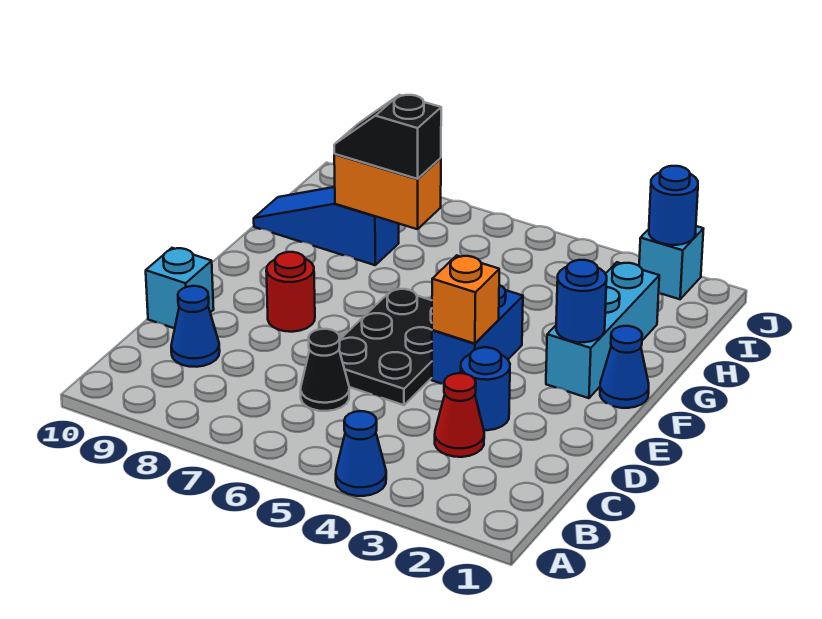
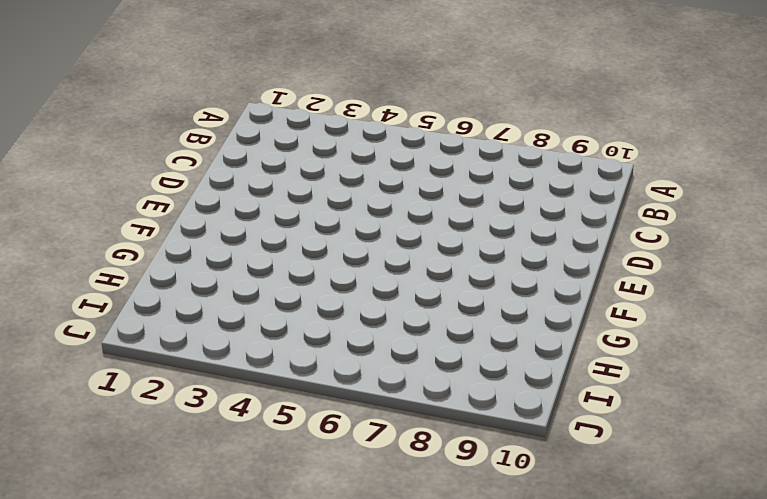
none -> blue 1x1 cone [336,411,386,496]
none -> red 1x1 cone [435,373,484,457]
none -> black 1x1 cone [301,329,349,411]

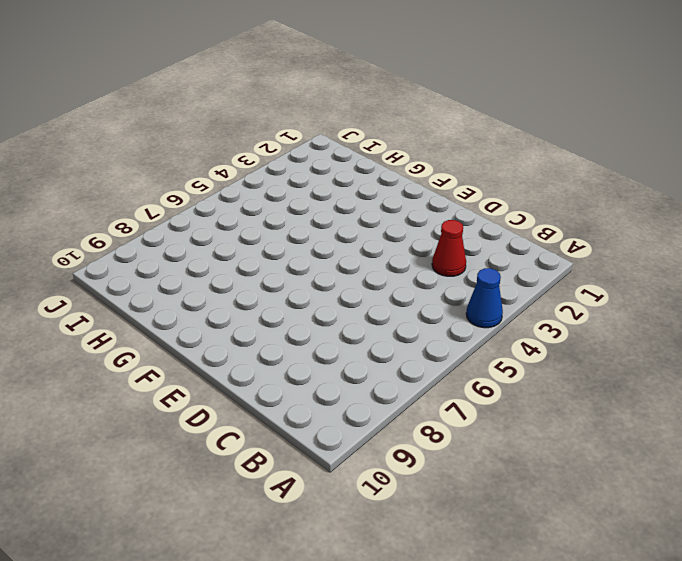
none -> black 1x1 cone [301,329,349,411]
none -> blue 1x1 cone [171,286,220,367]
none -> blue 1x1 round brick [461,347,510,430]

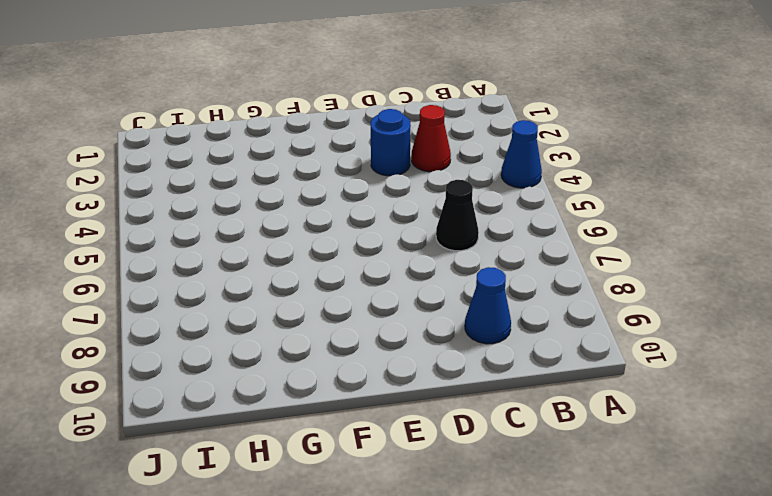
none -> black 2x3 plate [339,288,432,405]
none -> cyan 1x1 brick [146,248,214,328]
none -> blue 1x2 brick [432,285,523,384]

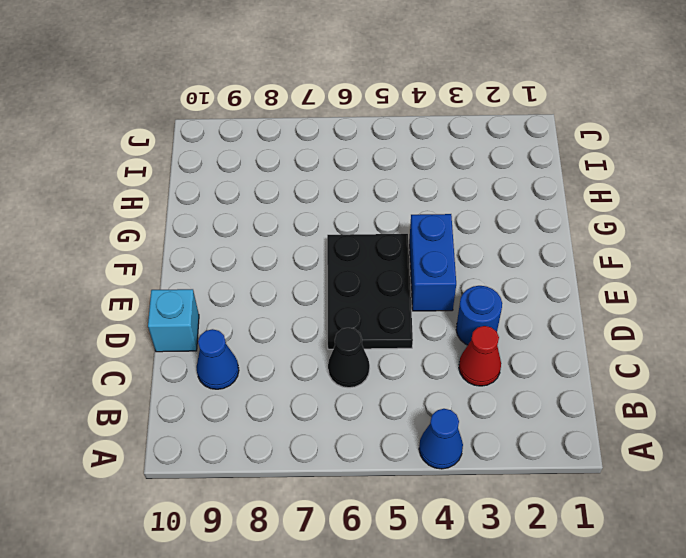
none -> red 1x1 round brick [266,252,315,332]
none -> blue 1x1 cone [600,326,649,408]
none -> cyan 1x3 brick [546,262,659,398]

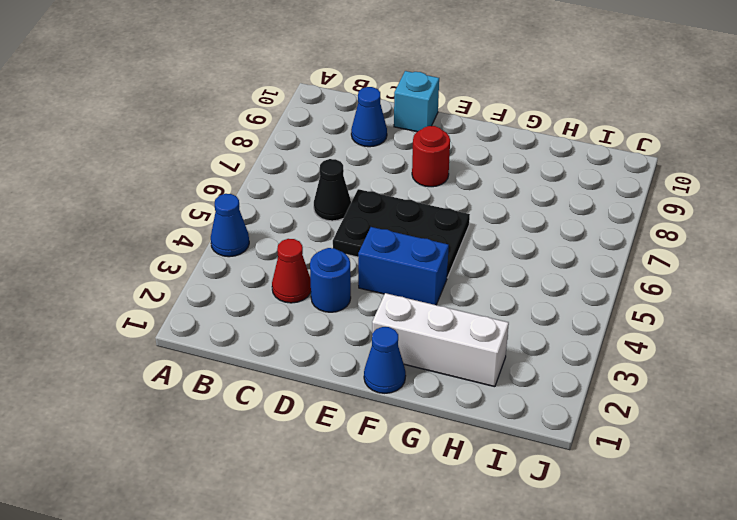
white 1x3 brick [372,293,509,387] -> cyan 1x3 brick [546,262,659,398]
none -> blue 1x3 slope [254,187,399,265]
none -> cyan 1x1 brick [639,226,703,299]
none -> orange 1x1 brick [432,255,499,344]

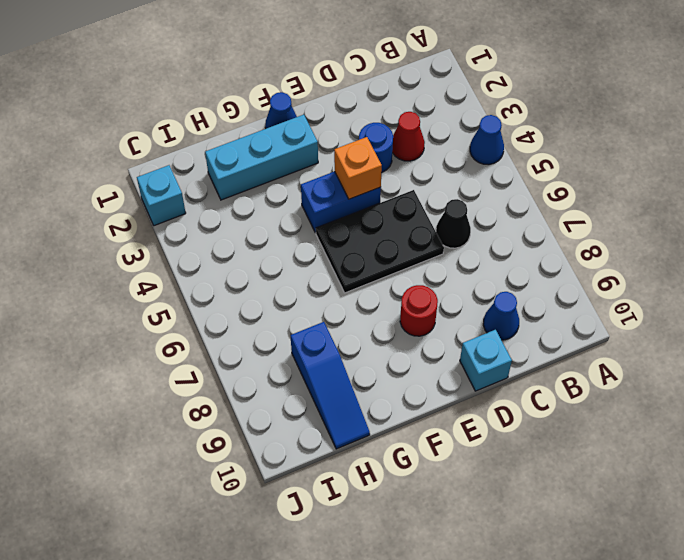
none -> blue 1x1 round brick [556,260,607,342]
none -> orange 1x2 brick [334,154,441,229]
none -> blue 1x1 round brick [649,166,698,245]

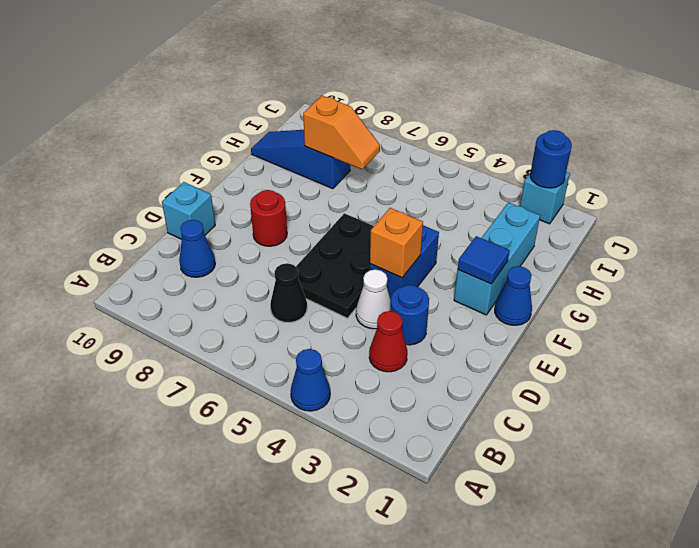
white 1x1 cone [356,269,391,329] -> none
blue 1x1 tile [458,236,510,284] -> blue 1x1 round brick [556,260,607,342]
orange 1x2 slope [303,96,380,170] -> orange 1x2 brick [334,154,441,229]
none -> black 1x2 slope [334,95,441,179]

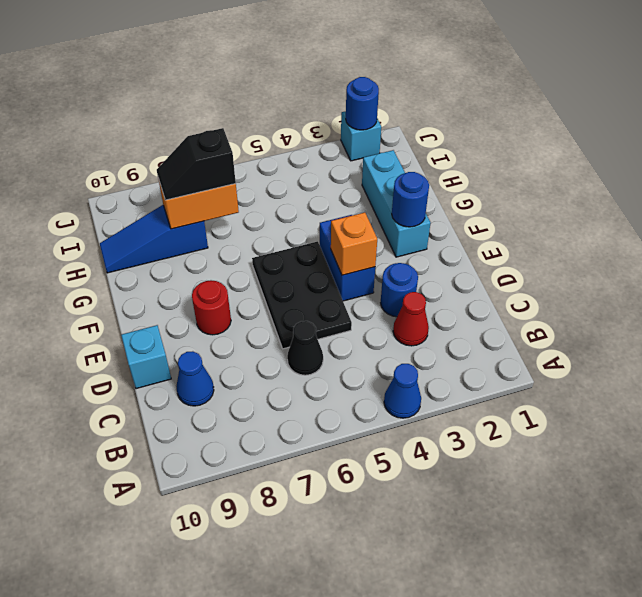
none -> blue 1x1 cone [600,326,649,408]

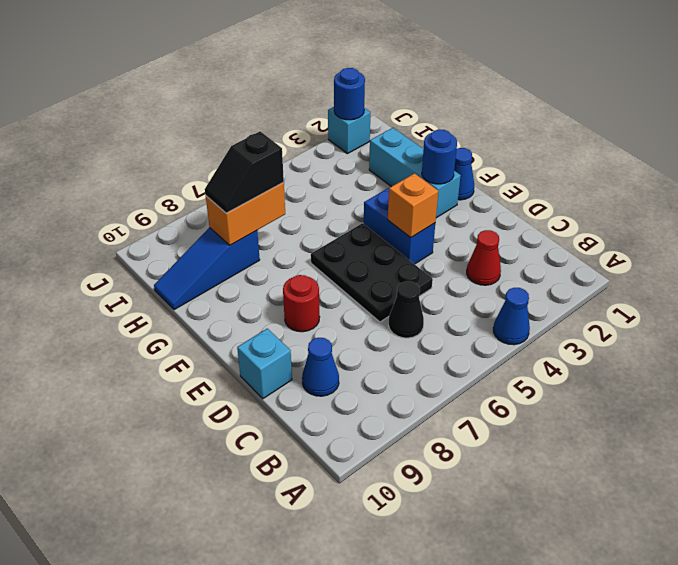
none -> blue 1x1 round brick [461,347,510,430]

